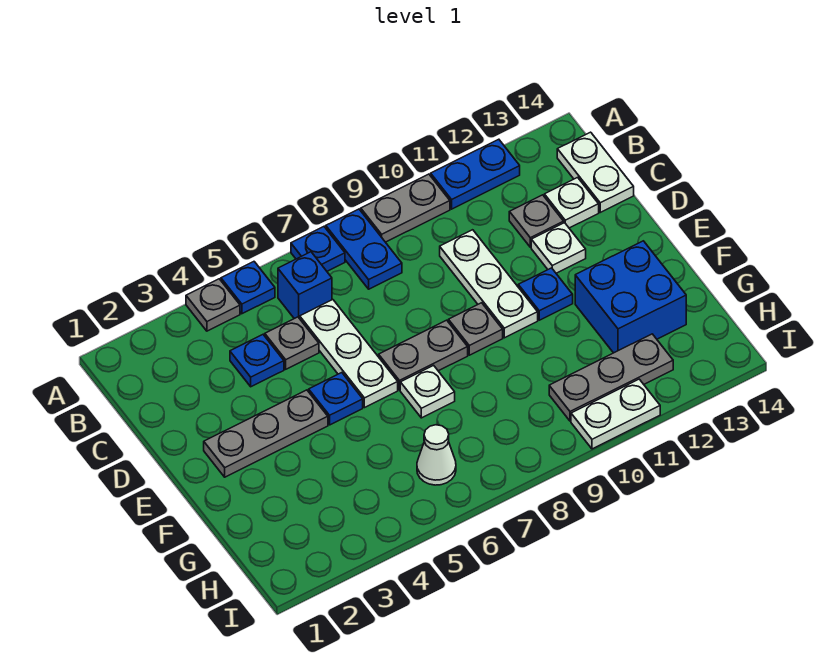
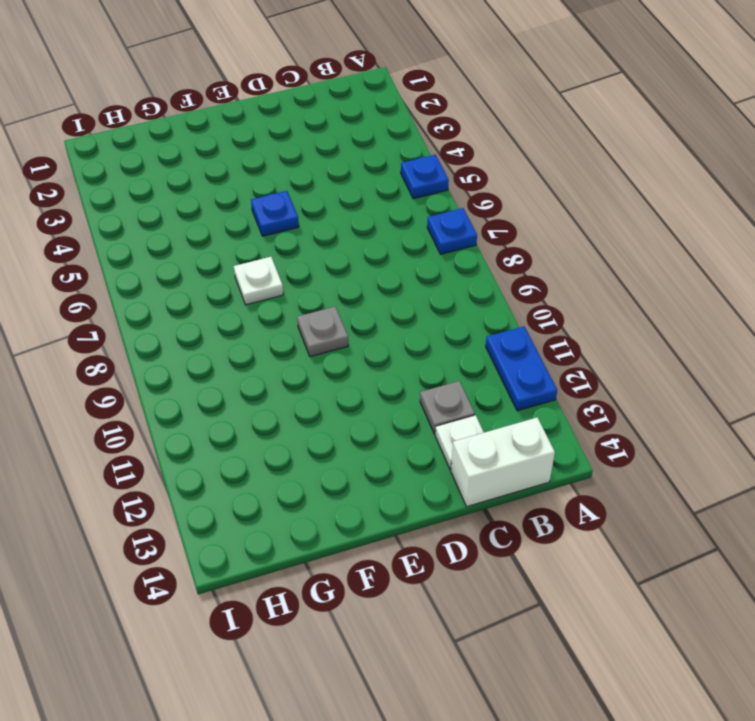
white 1x2 brick [451,417,555,507] -> white 1x2 plate [557,132,634,212]
none -> grey 1x1 plate [186,279,240,331]
none -> blue 1x2 plate [326,209,402,289]
none -> grey 1x2 plate [361,174,450,242]

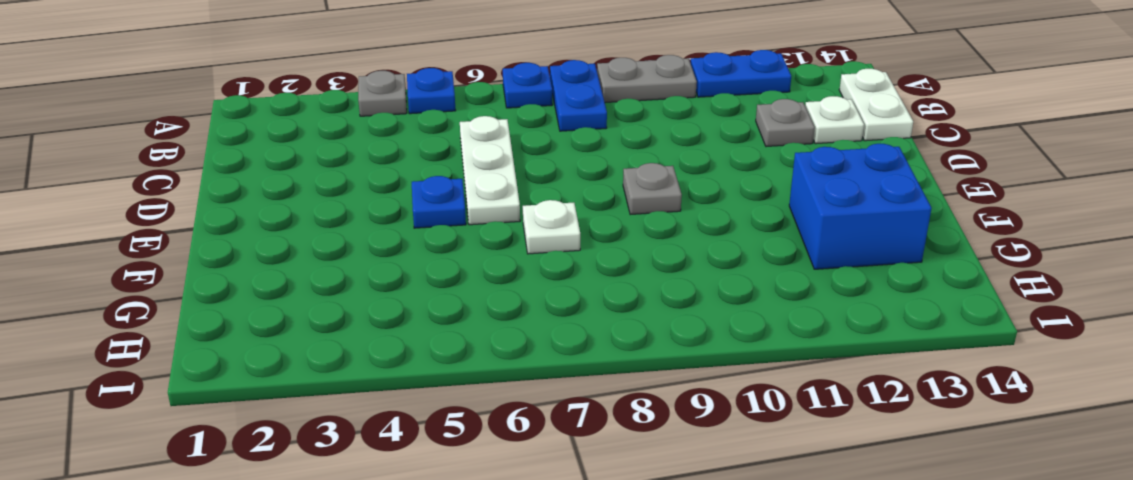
none -> blue 1x1 brick [278,252,332,319]
none -> blue 1x1 plate [230,335,284,387]
none -> grey 1x1 plate [265,317,319,369]

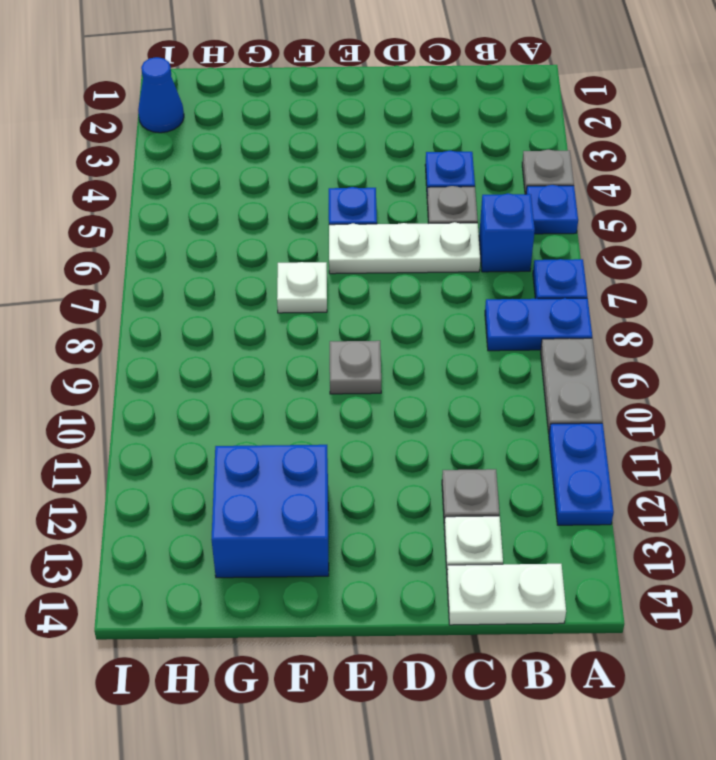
blue 1x1 cone [138,57,184,133] -> none
none -> white 1x3 plate [440,230,538,338]
none -> white 1x1 plate [531,223,586,273]
none -> grey 1x3 plate [204,390,328,477]

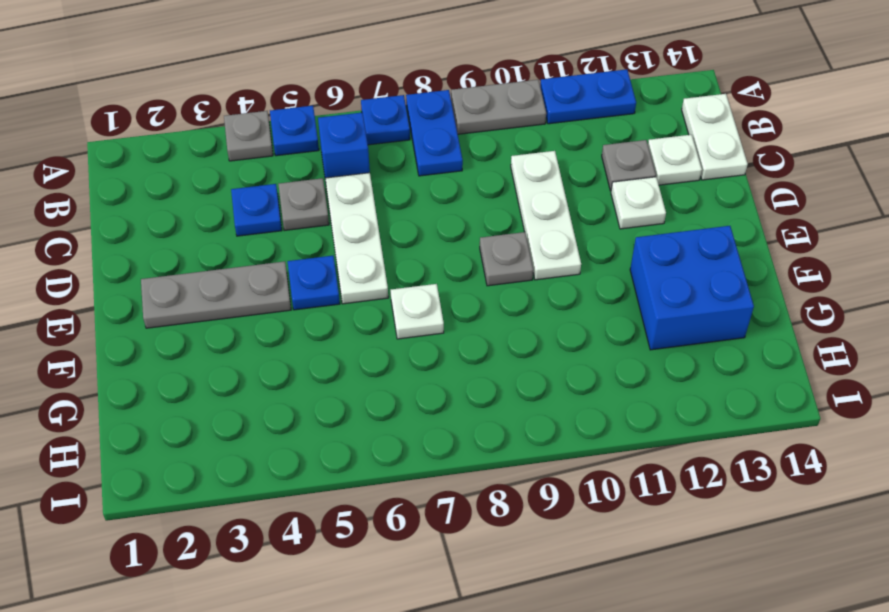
none -> grey 1x2 plate [379,320,468,390]
none -> blue 1x1 plate [518,268,573,320]
none -> white 1x1 cone [417,425,456,485]

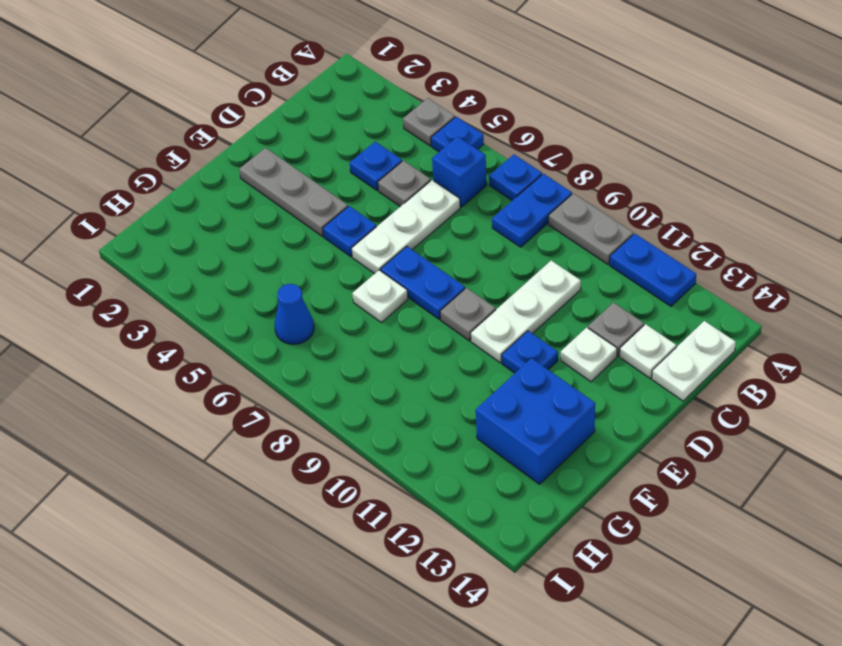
blue 1x2 plate [381,246,465,319] -> grey 1x2 plate [379,320,468,390]
blue 1x1 cone [275,284,314,344] -> white 1x1 cone [417,425,456,485]
none -> grey 1x3 plate [549,334,673,421]
none -> white 1x2 plate [571,379,660,449]

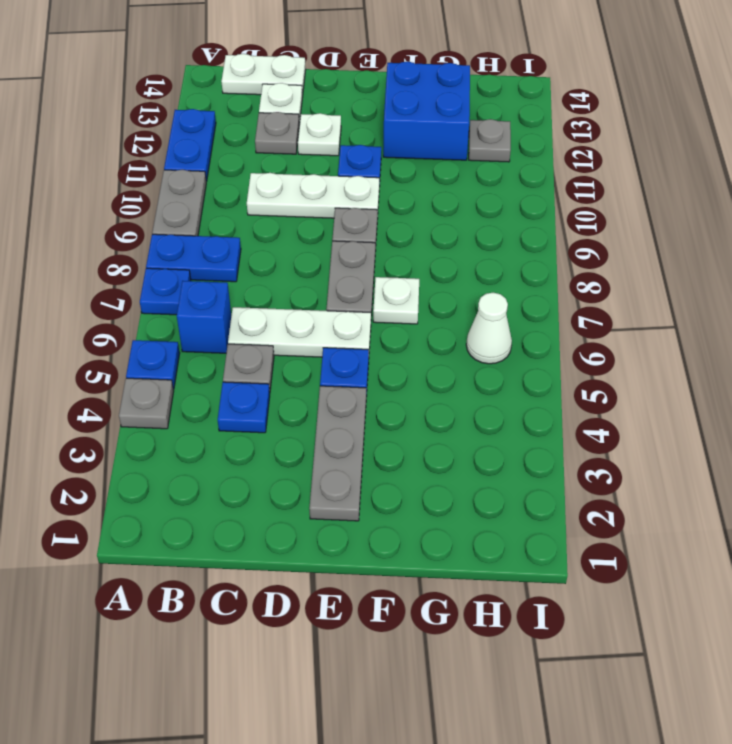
grey 1x1 plate [469,119,511,162] -> grey 1x3 plate [549,334,673,421]
none -> white 1x2 plate [571,379,660,449]

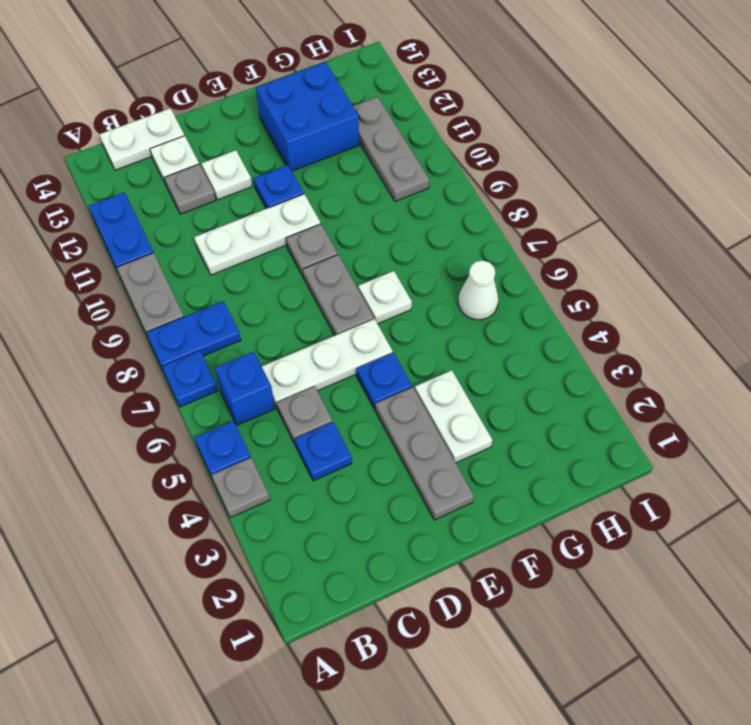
white 1x2 plate [415,370,492,463] -> white 1x2 plate moved to [571,379,660,449]

